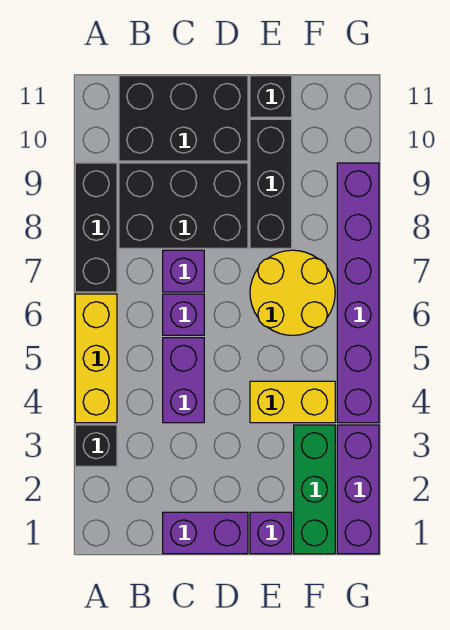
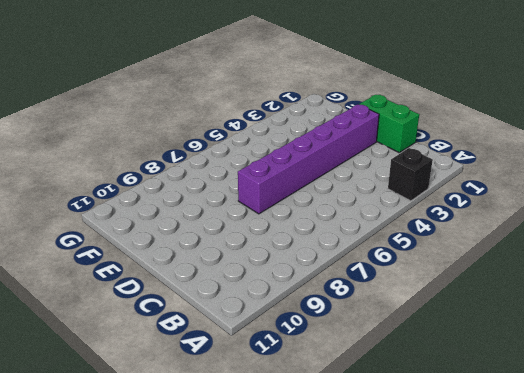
green 1x2 brick [359,95,419,153] -> purple 1x2 brick [163,512,248,554]
purple 1x6 brick [238,105,379,214] -> purple 1x6 brick moved to [337,163,379,423]
none -> yellow 1x3 brick [75,294,117,423]
none -> black 1x3 brick [75,163,117,292]
none -> black 2x3 brick [119,163,248,248]

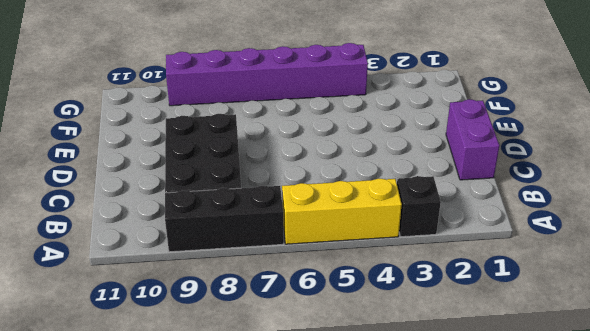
none -> black 2x3 brick [119,76,248,161]
none -> purple 1x2 brick [163,338,204,423]
none -> purple 1x1 brick [163,294,204,335]

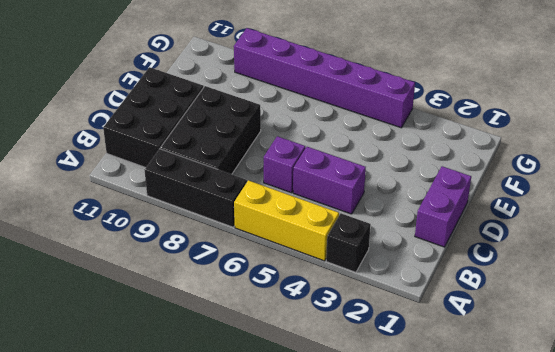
none -> purple 1x1 brick [163,250,204,292]
none -> purple 1x1 brick [250,512,292,554]
none -> yellow 1x2 brick [250,381,335,423]

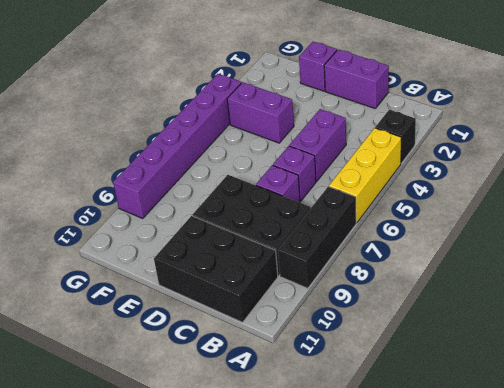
purple 1x2 brick [227,82,294,143] -> yellow 1x2 brick [250,381,335,423]
none -> yellow 2x2 round brick [250,250,335,335]
none -> black 1x3 brick [250,119,292,248]
none -> black 1x1 brick [250,76,292,117]

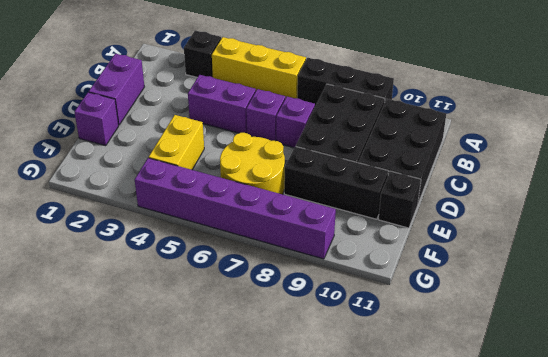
none -> green 1x3 brick [294,425,335,554]
none -> purple 1x3 brick [337,425,379,554]

